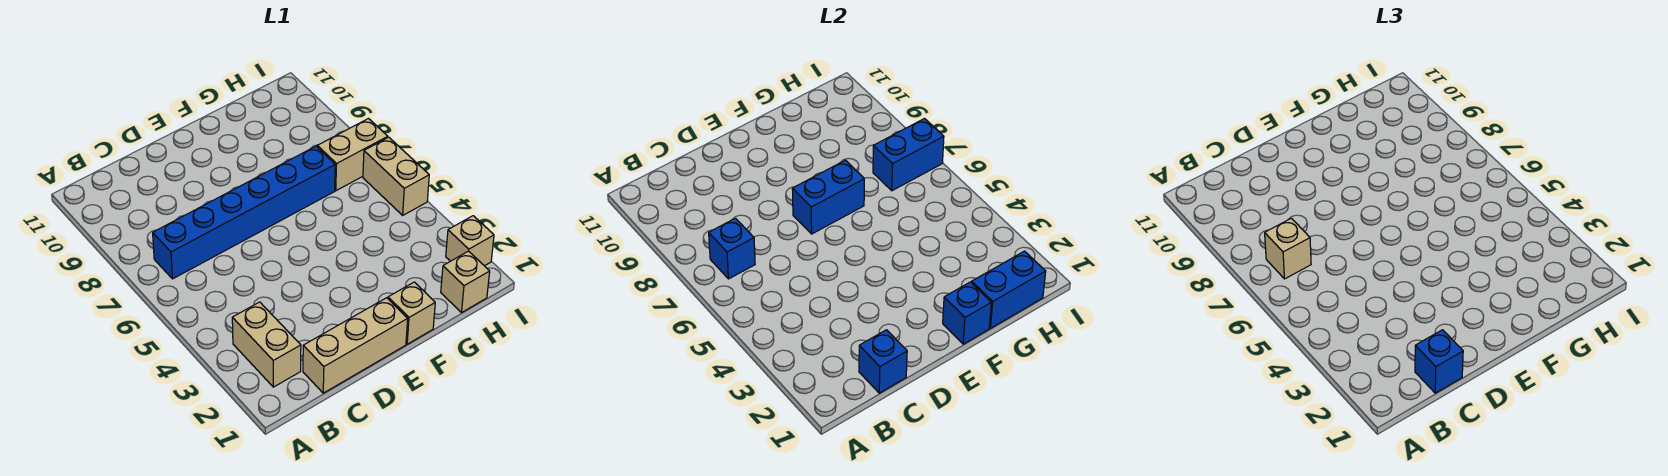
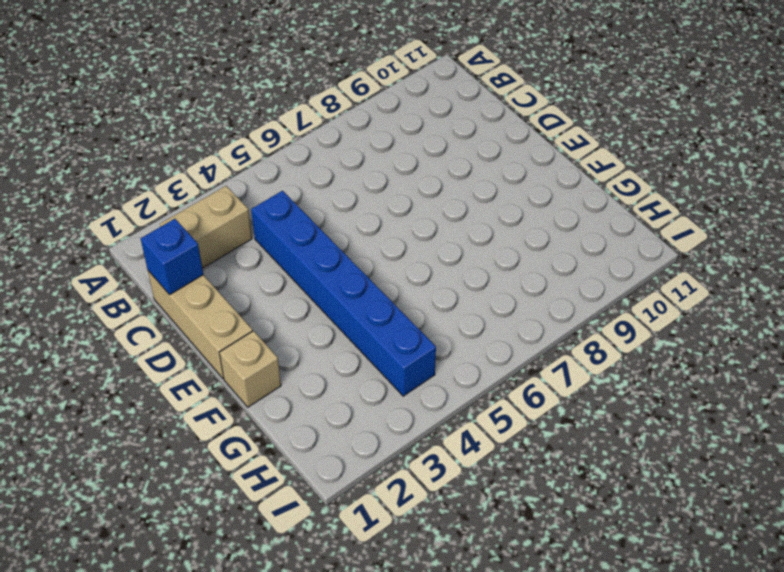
blue 1x6 brick [251,191,436,396] -> blue 1x6 brick moved to [153,146,335,279]
none -> tan 1x1 brick [441,251,490,312]
none -> tan 1x2 brick [317,119,388,191]
none -> tan 1x1 brick [446,216,494,266]

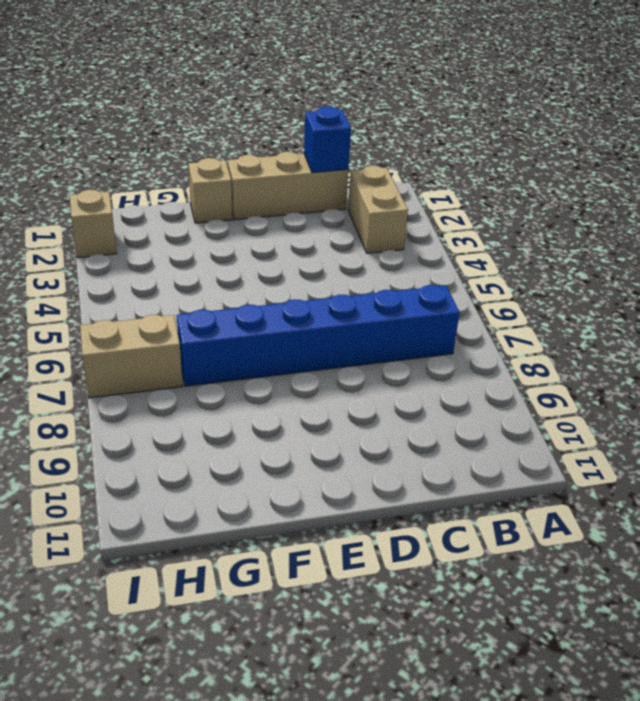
none -> tan 1x1 brick [441,251,490,312]
none -> tan 1x2 brick [363,137,429,215]
none -> blue 1x1 brick [709,218,755,279]

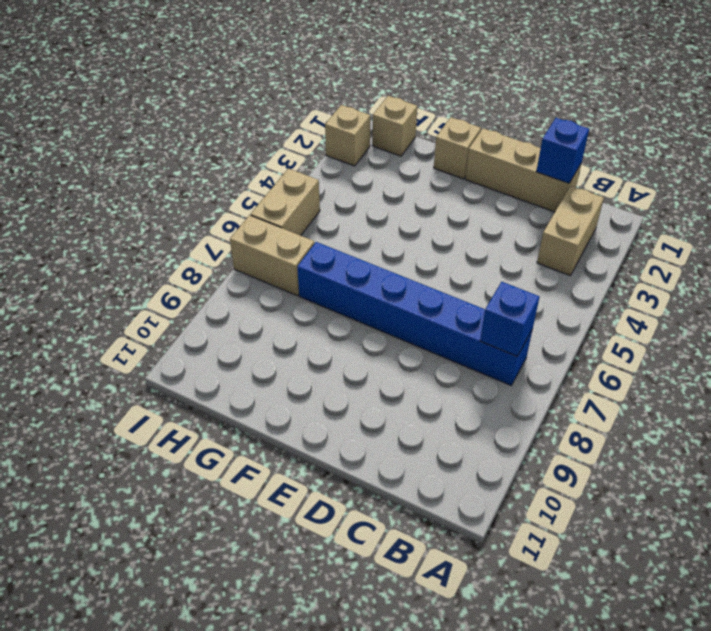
none -> blue 1x2 brick [792,160,864,234]
none -> blue 1x1 brick [943,282,991,344]
none -> blue 1x2 brick [972,251,1046,328]

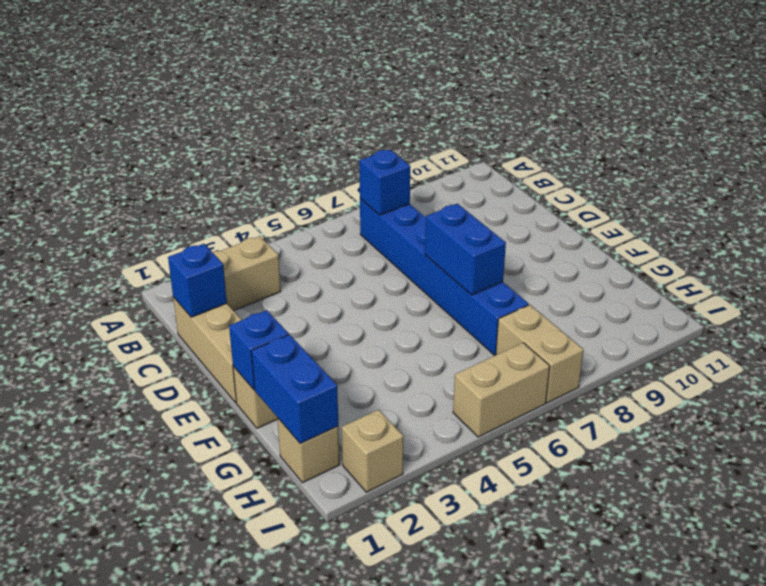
none -> blue 1x2 brick [873,119,944,191]
none -> tan 1x1 brick [1265,218,1311,279]
none -> blue 1x1 brick [1415,330,1463,393]

